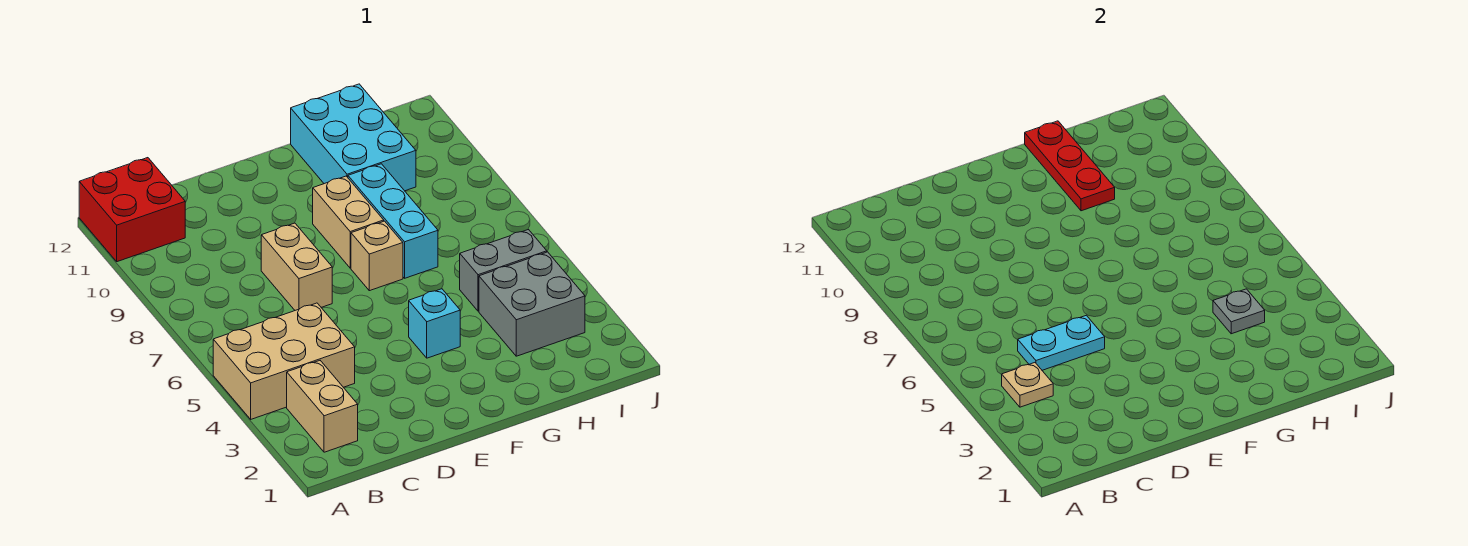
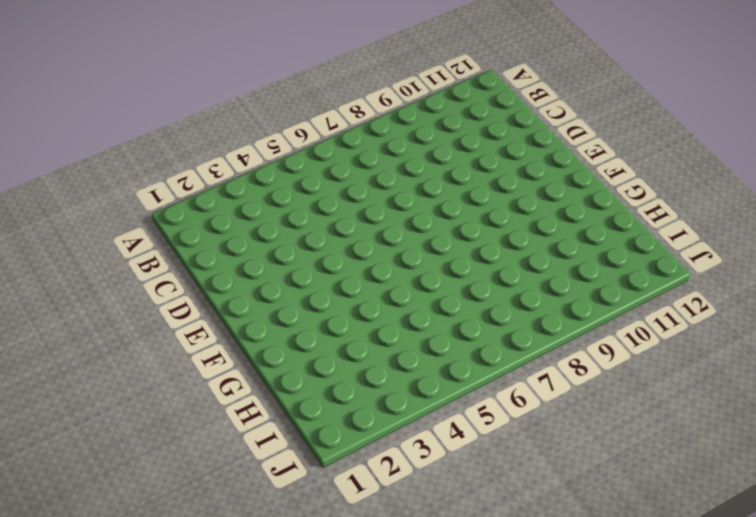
none -> tan 2x3 brick [213,303,355,419]
none -> red 2x2 brick [79,158,185,262]
none -> tan 1x2 brick [287,361,358,452]

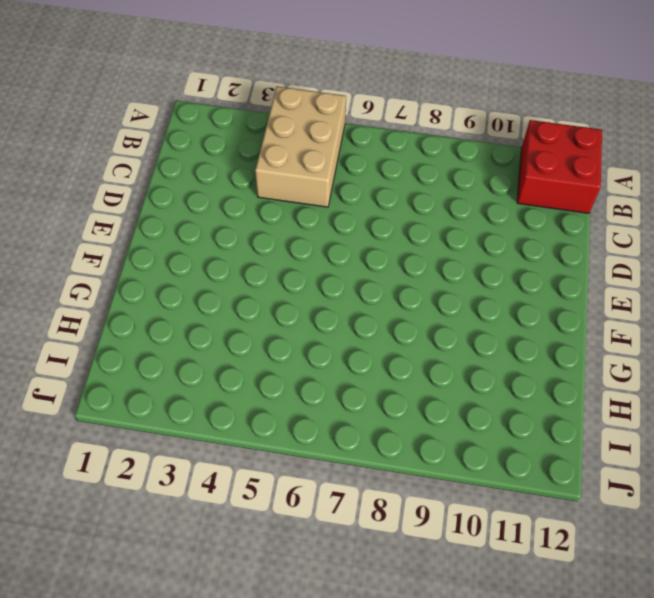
none -> tan 1x2 brick [287,361,358,452]
none -> tan 1x2 brick [261,223,332,310]
none -> cyan 1x1 brick [409,289,460,358]

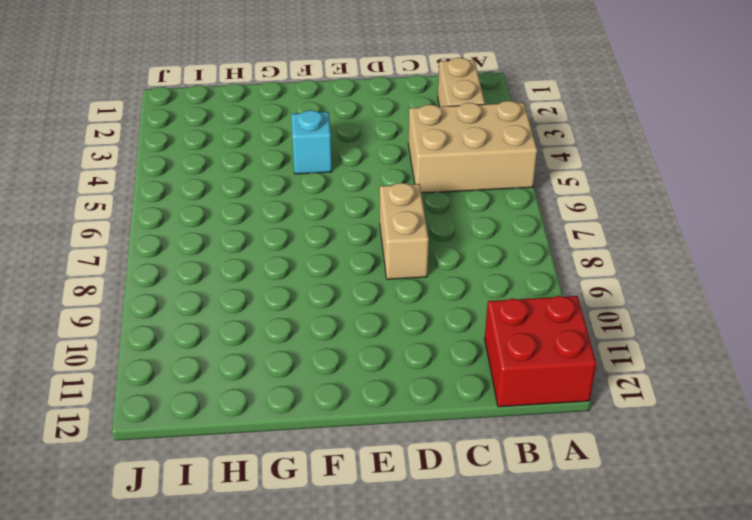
none -> tan 1x1 brick [351,221,403,291]
none -> tan 1x2 brick [313,176,384,268]
none -> cyan 1x3 brick [348,164,438,278]

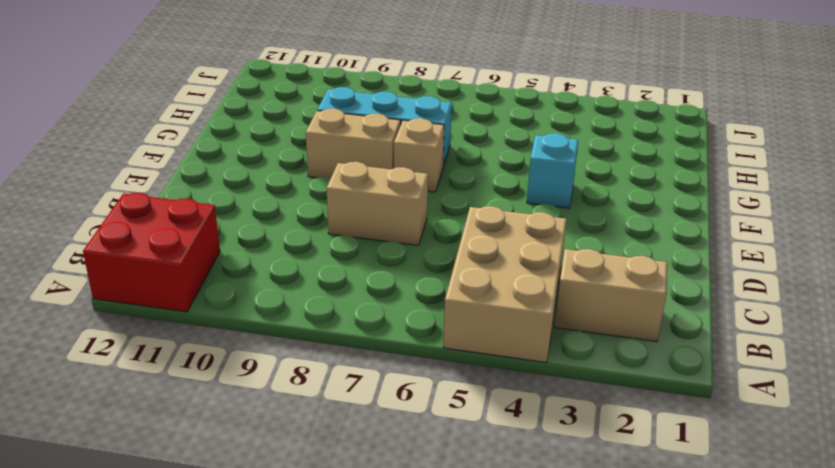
none -> cyan 2x3 brick [291,84,416,191]
none -> grey 2x2 brick [479,252,585,356]
none -> grey 1x2 brick [460,230,547,311]

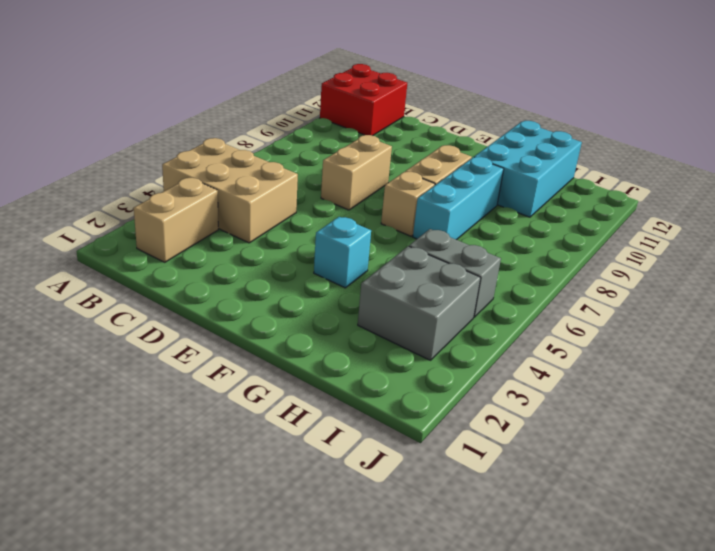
none -> tan 1x1 plate [1002,363,1053,407]
none -> cyan 1x2 plate [1018,315,1105,370]
none -> red 1x3 plate [1025,121,1115,211]

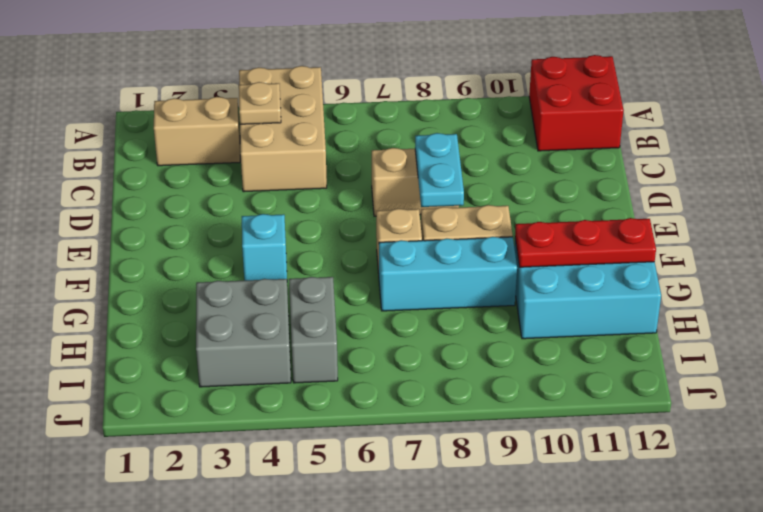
cyan 1x2 plate [415,133,464,207] -> cyan 1x2 plate moved to [1018,315,1105,370]
none -> grey 1x1 plate [1213,289,1265,334]

